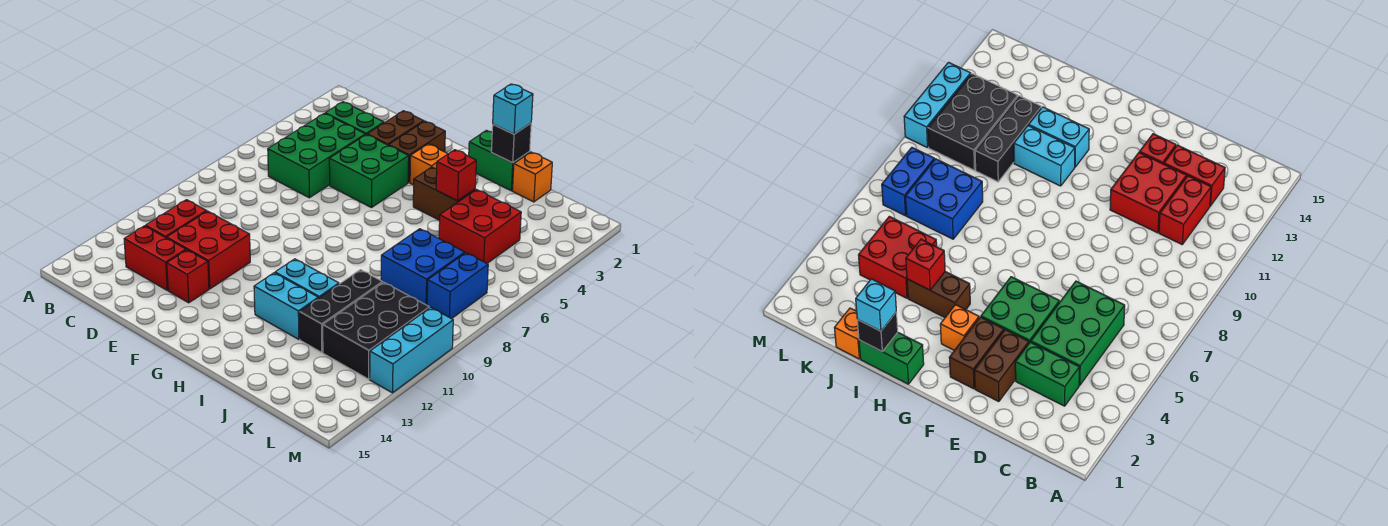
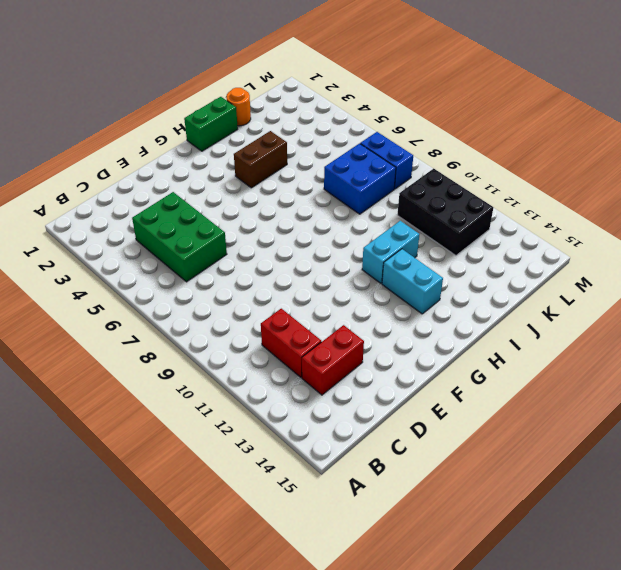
cyan 1x2 brick [382,249,443,314] -> cyan 1x2 brick turned to [254,273,318,339]
orange 1x1 round brick [227,88,251,126] -> orange 1x1 brick [513,152,552,202]
none -> green 1x2 brick [325,102,384,135]
none -> red 2x2 brick [167,211,250,289]
none -> brown 1x2 brick [367,111,424,145]

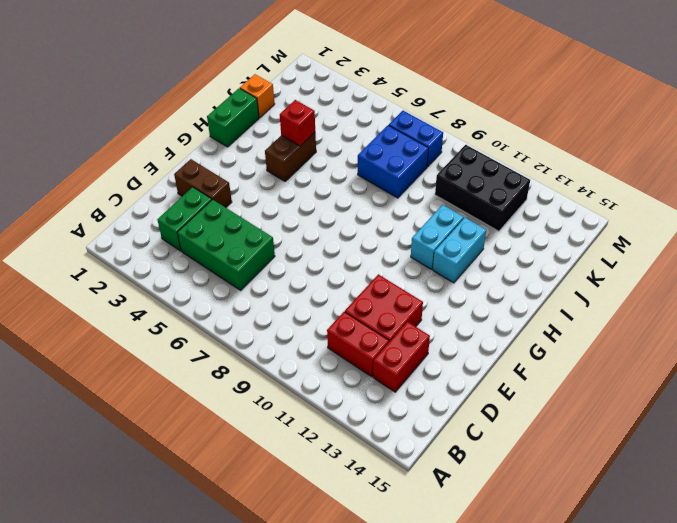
none -> green 2x2 brick [329,134,409,208]
none -> red 1x1 brick [167,250,209,303]
none -> brown 1x2 brick [389,121,445,182]

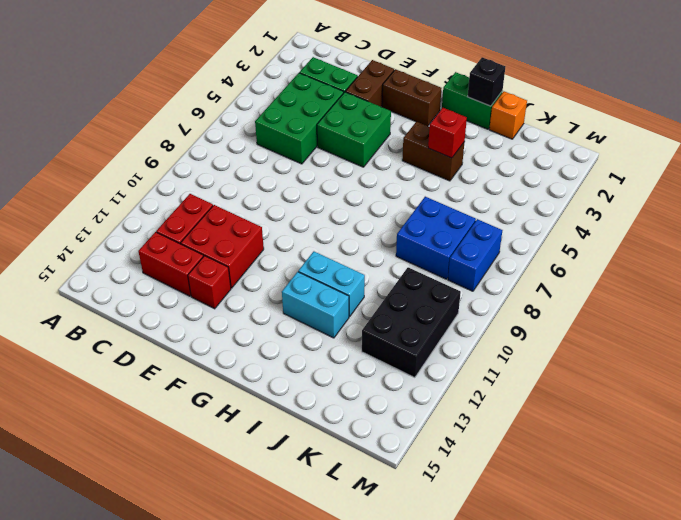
brown 1x2 brick [382,69,442,126] -> brown 1x2 brick turned to [389,121,445,182]
none -> orange 1x1 brick [410,144,448,185]
none -> red 2x2 brick [439,190,521,263]
none -> black 1x3 brick [300,270,382,352]

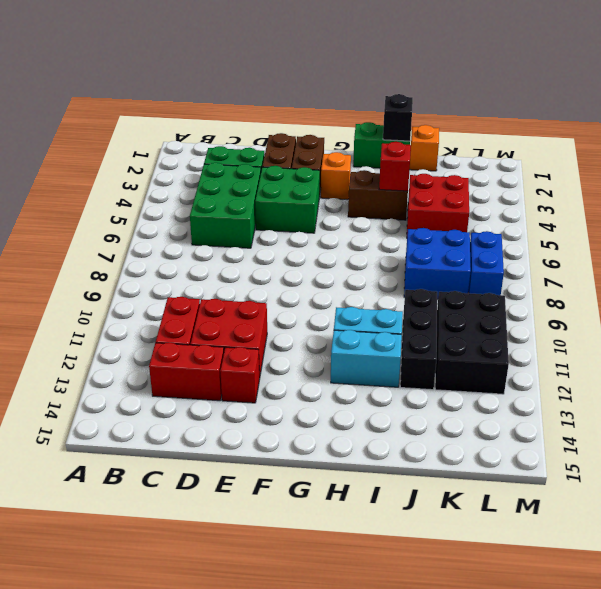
none -> cyan 1x3 brick [370,308,453,393]
none -> cyan 1x1 brick [493,84,533,134]

